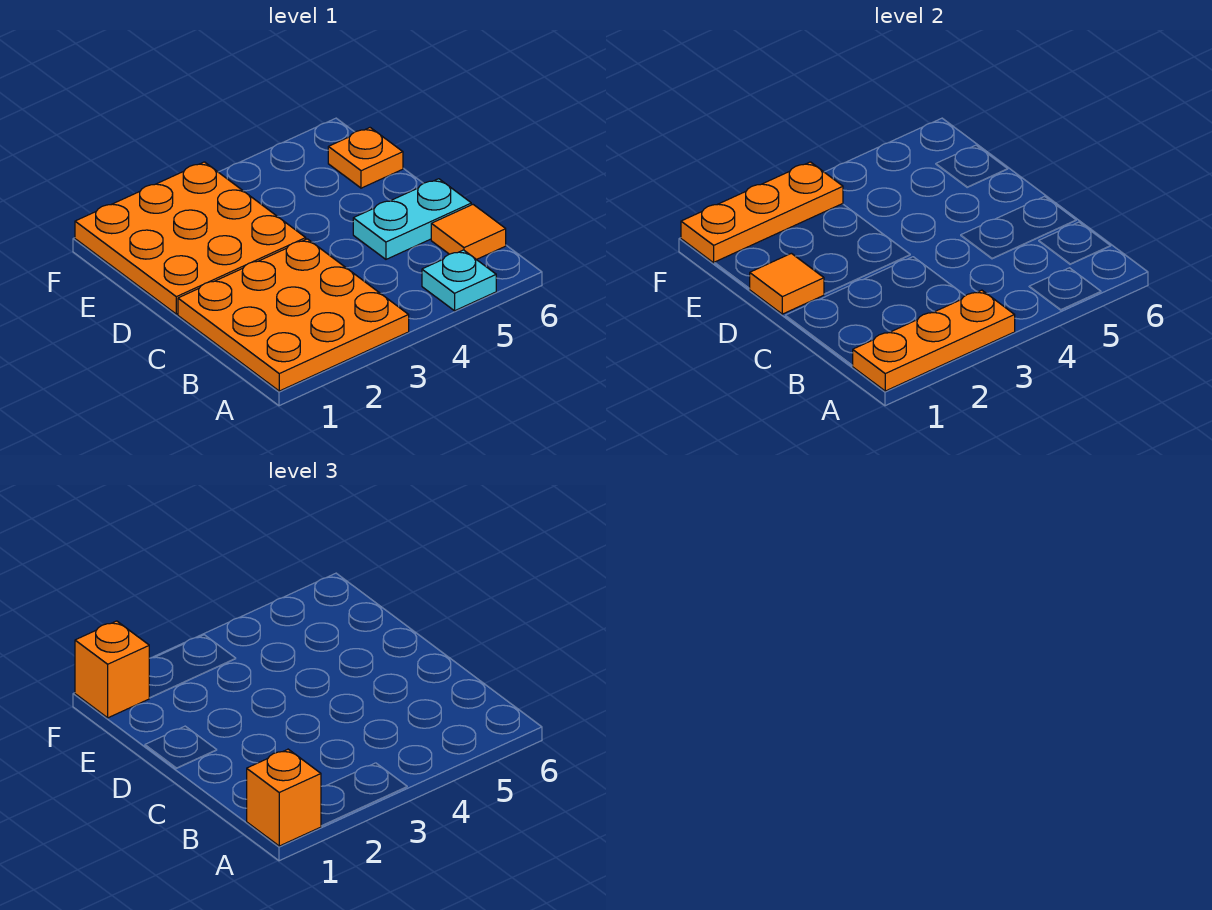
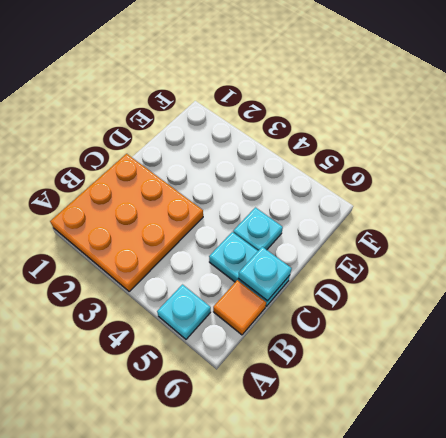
cyan 1x1 plate [238,247,292,301] -> none
cyan 1x1 plate [233,208,283,251] -> none
none -> orange 3x3 plate [75,162,306,314]
none -> orange 1x1 plate [328,128,403,188]

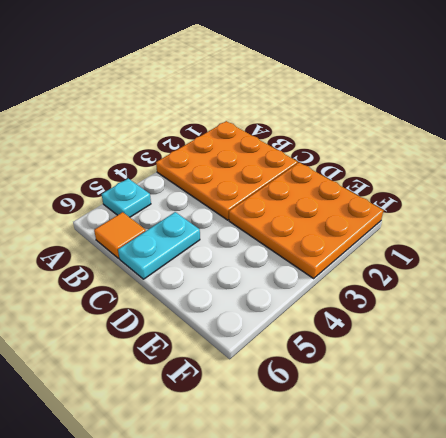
none -> orange 1x1 plate [328,128,403,188]
none -> orange 1x3 plate [853,290,1015,391]

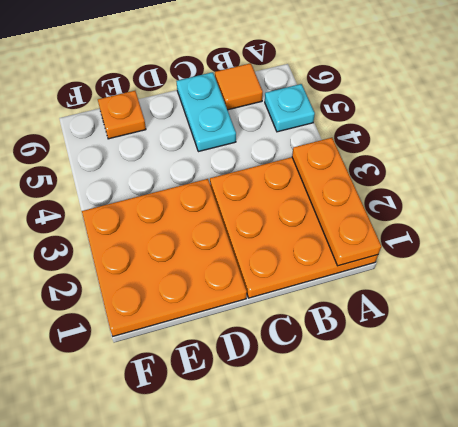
none -> orange 1x1 tile [750,253,824,314]
none -> orange 1x3 plate [681,162,843,263]

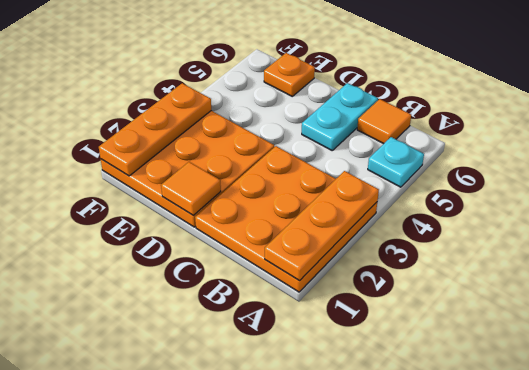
none -> orange 1x1 brick [247,749,321,846]
none -> orange 1x1 brick [75,621,149,718]

